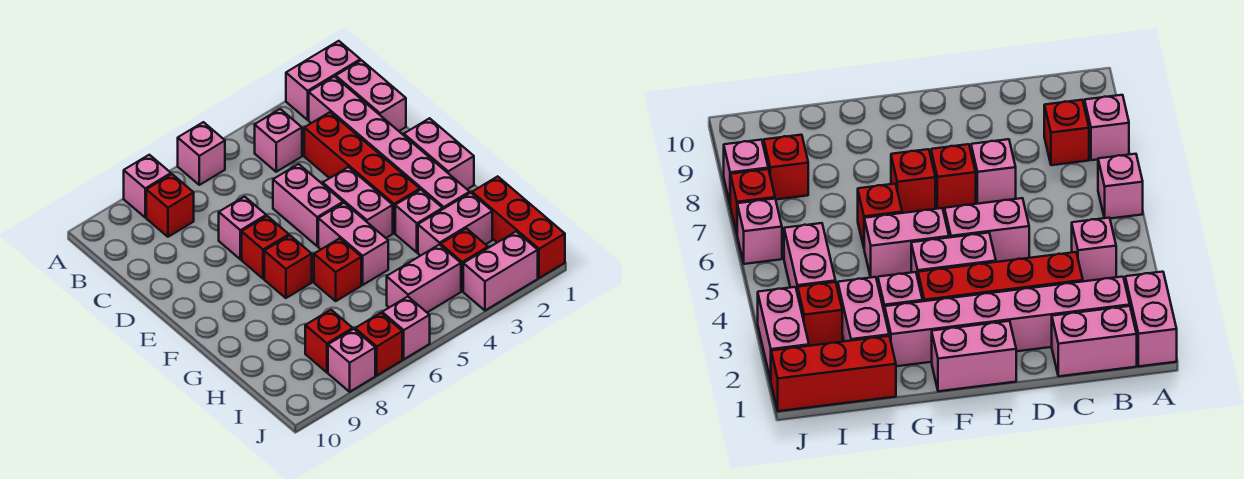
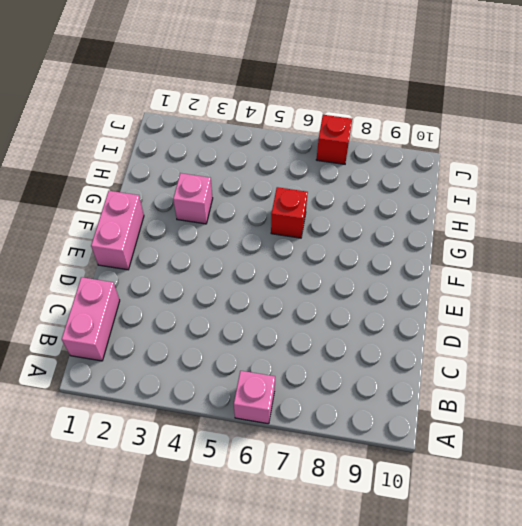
none -> pink 1x2 brick [286,41,360,120]
none -> pink 1x1 brick [124,155,171,217]
none -> pink 1x6 brick [309,76,470,209]

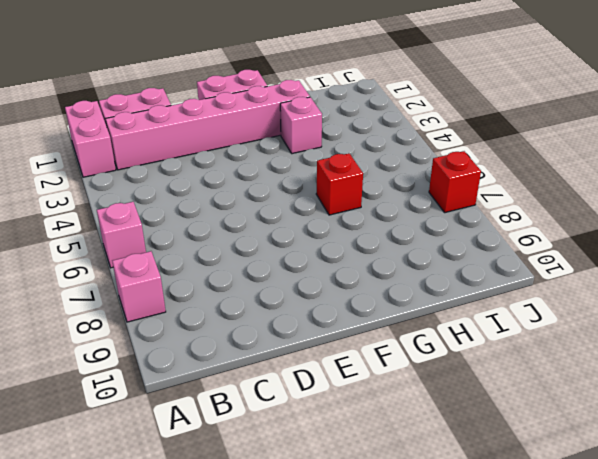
none -> pink 1x1 brick [255,109,302,172]
none -> red 1x1 brick [146,174,194,237]
none -> red 1x4 brick [304,112,420,233]

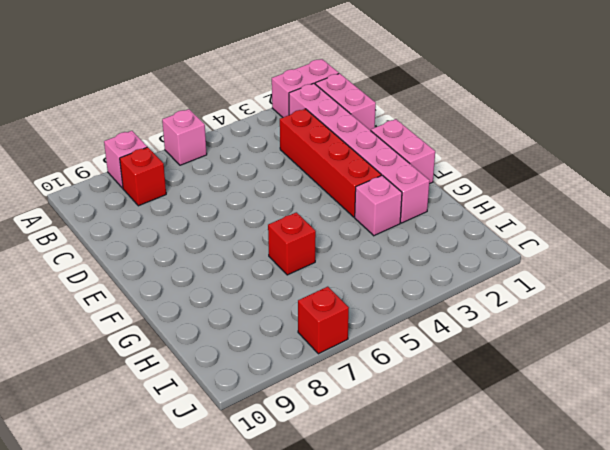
none -> pink 1x1 brick [255,109,302,172]
none -> pink 1x2 brick [273,164,343,246]
none -> pink 1x1 brick [219,197,266,259]

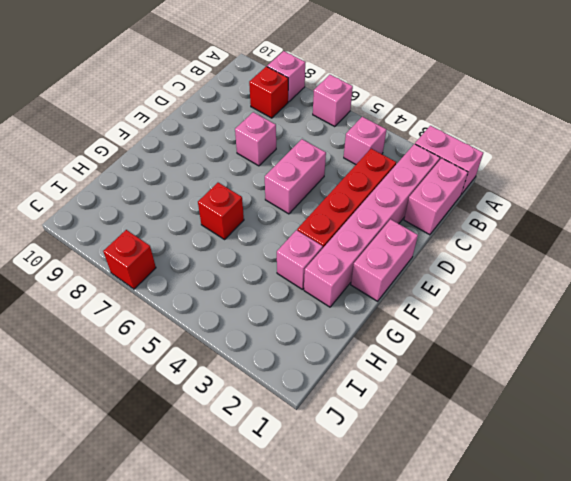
none -> pink 1x2 brick [323,167,393,238]
none -> red 1x1 brick [242,216,289,279]
none -> pink 1x2 brick [318,203,388,285]

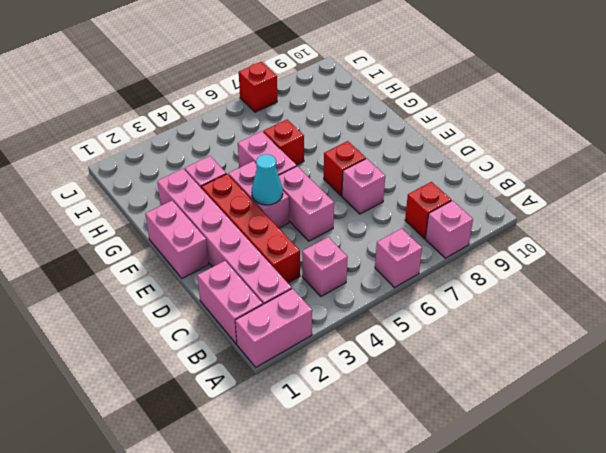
cyan 1x1 cone [252,154,283,205] -> none
none -> red 1x1 brick [264,235,312,298]
none -> red 1x3 brick [472,176,565,278]
none -> pink 1x2 brick [418,193,492,256]

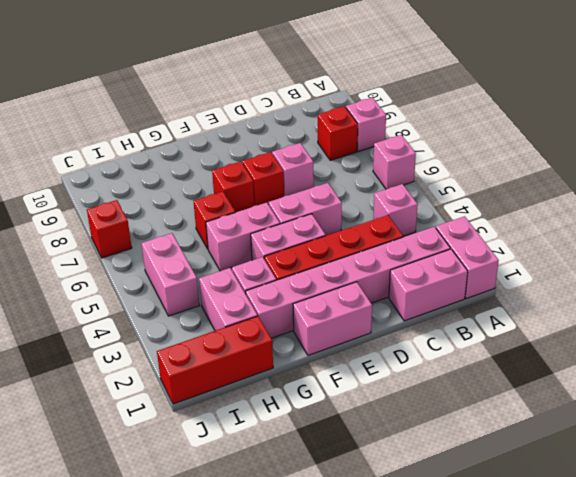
none -> red 1x1 brick [441,228,488,291]
none -> red 1x1 brick [305,310,353,372]
none -> pink 1x2 brick [463,232,538,310]

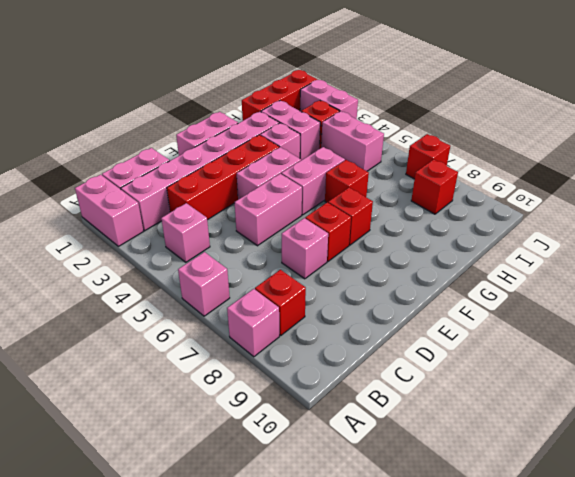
none -> pink 1x1 brick [382,297,430,359]
none -> pink 1x1 brick [328,329,375,392]

